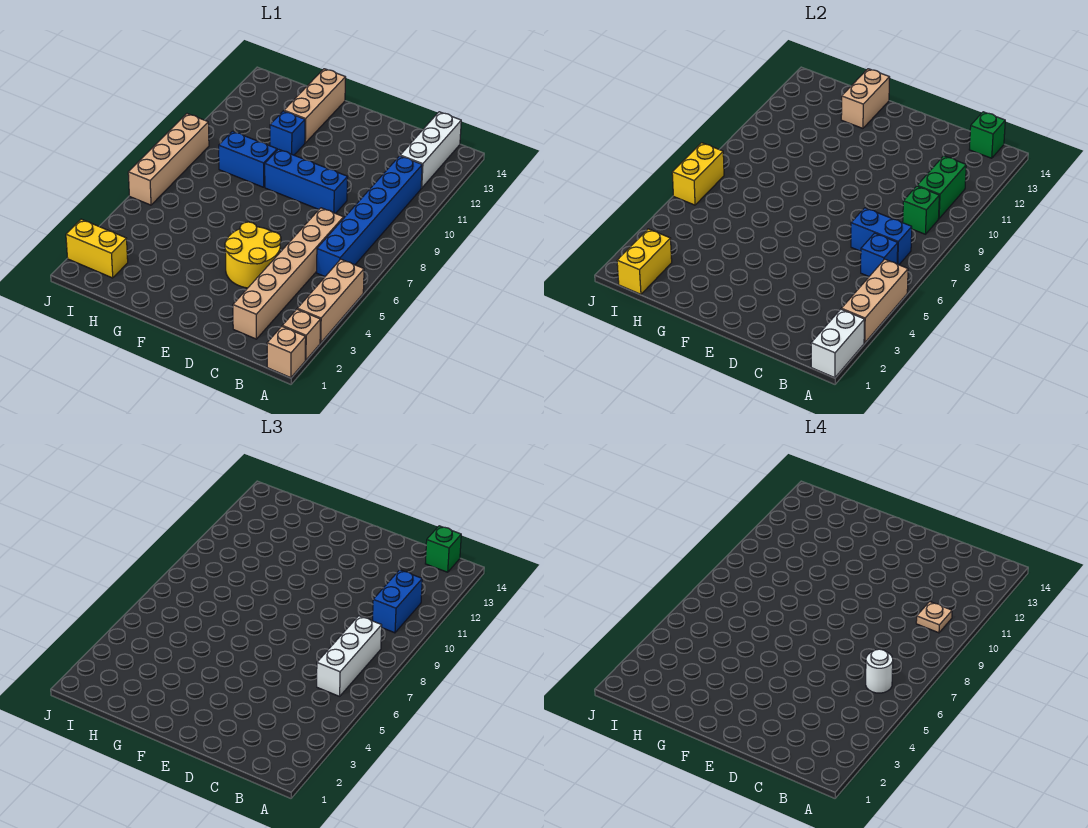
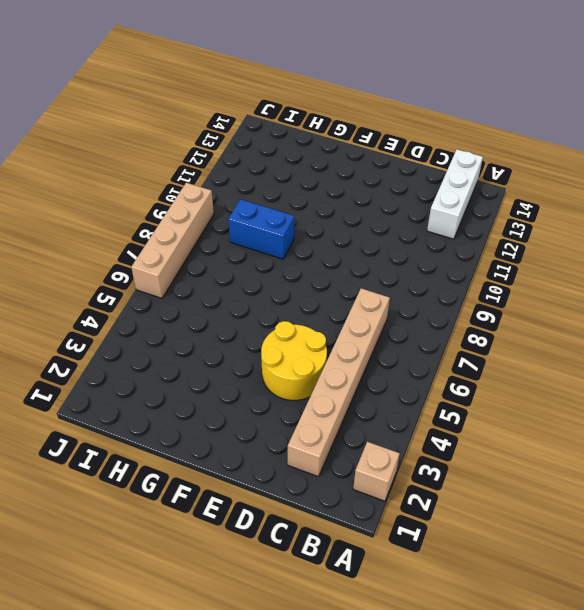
none -> tan 1x1 brick [267,326,306,378]
none -> tan 1x3 brick [297,259,364,343]
none -> blue 1x6 brick [317,156,422,276]

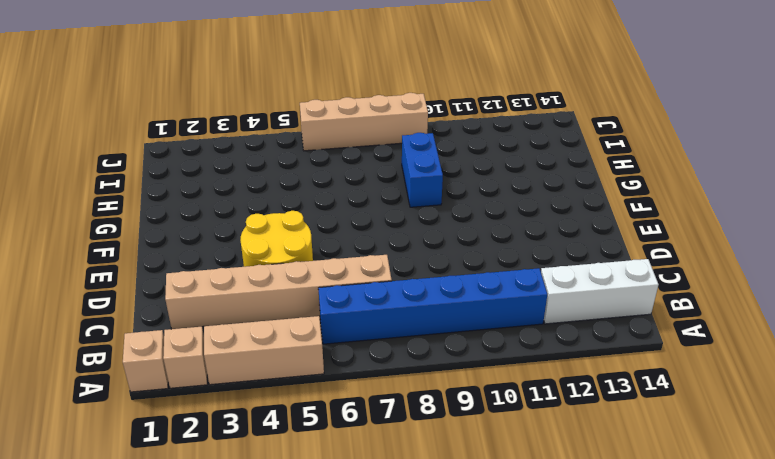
none -> blue 1x3 brick [265,149,348,214]
none -> blue 1x1 brick [270,111,305,155]
none -> tan 1x3 brick [284,69,346,143]

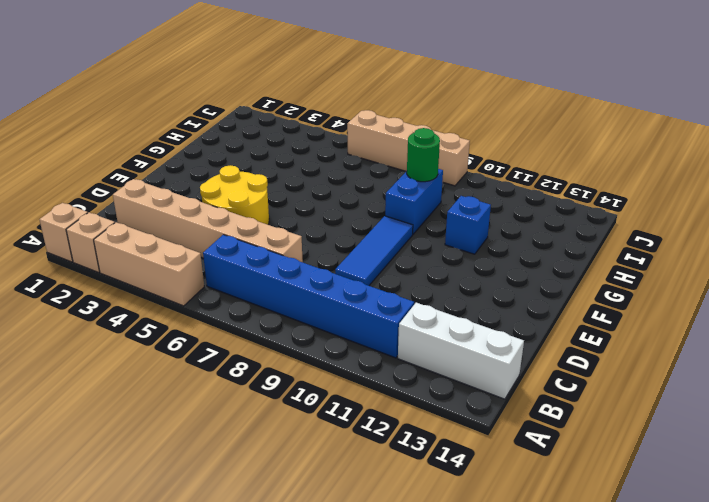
blue 1x3 tile [335,216,413,286] -> blue 1x3 brick [265,149,348,214]
green 1x1 round brick [407,128,440,182] -> none
none -> tan 1x3 brick [284,69,346,143]
none -> yellow 1x2 brick [66,219,128,278]
none -> white 1x2 brick [811,309,864,378]

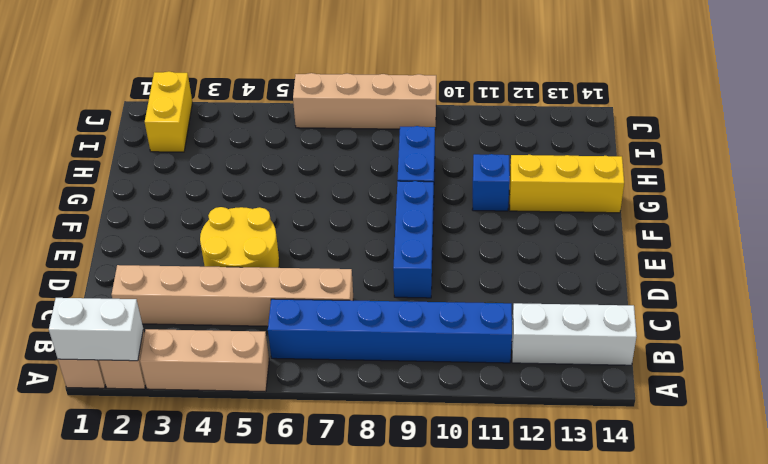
yellow 1x3 brick [509,155,624,213] -> tan 1x3 brick [284,69,346,143]
none -> tan 1x3 brick [841,259,908,343]
none -> blue 1x1 brick [861,233,898,276]
none -> blue 1x2 brick [851,208,912,265]

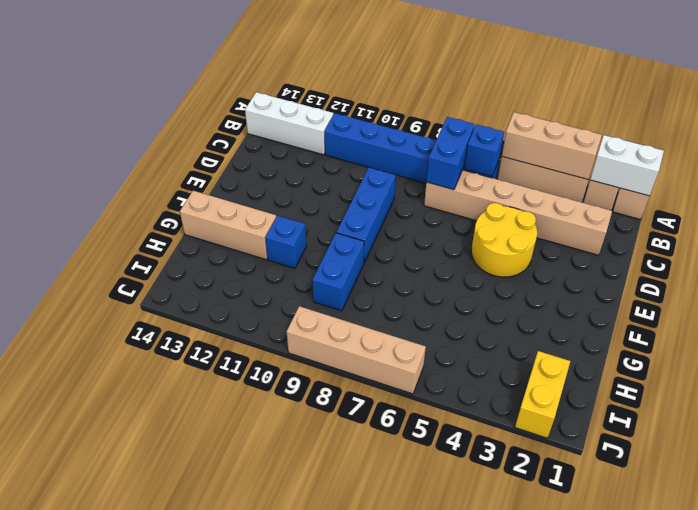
none -> green 1x1 brick [903,186,939,234]
none -> green 1x2 brick [917,156,966,219]
none -> green 1x1 brick [969,112,1005,158]

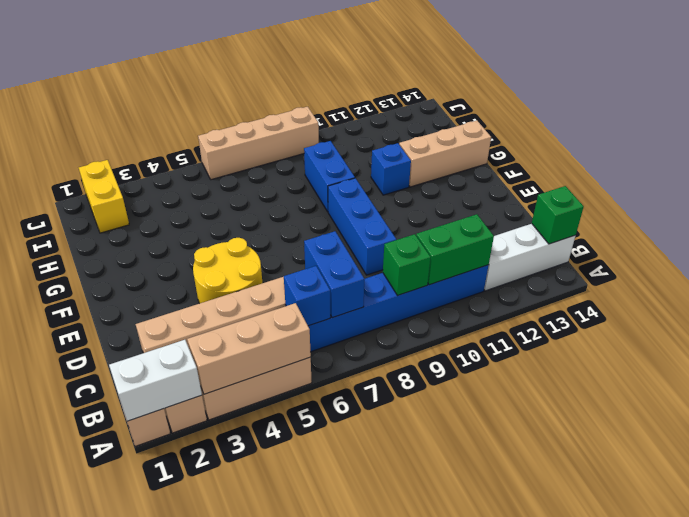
none -> tan 1x2 brick [841,69,890,128]
none -> yellow 1x2 brick [617,229,672,294]
none -> yellow 1x2 brick [672,143,724,205]

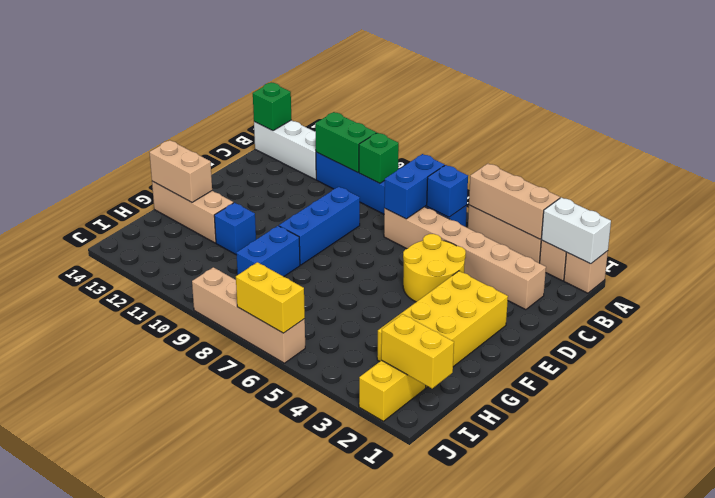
yellow 2x4 brick [377,271,508,388] -> none
none -> white 1x3 brick [317,616,382,696]
none -> blue 1x2 brick [373,570,422,633]
none -> green 1x1 brick [425,526,461,572]

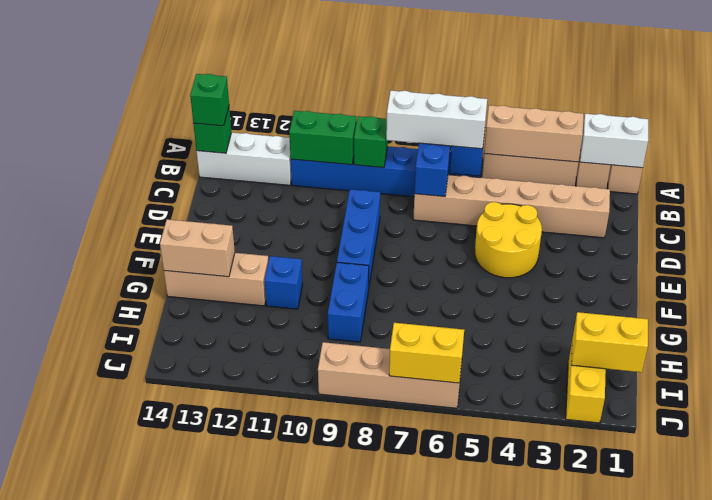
none -> blue 1x2 brick [373,570,422,633]
none -> white 1x1 round brick [866,649,893,693]
none -> tan 1x1 plate [916,602,952,633]

